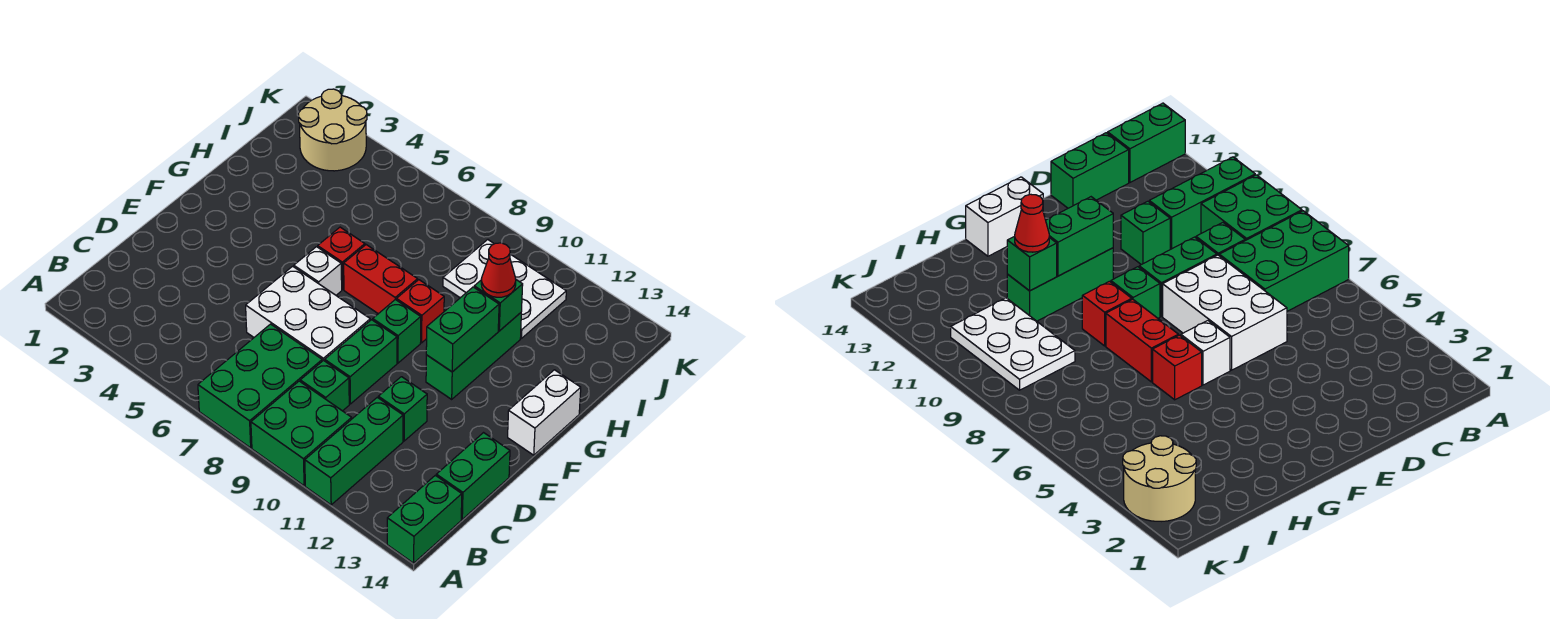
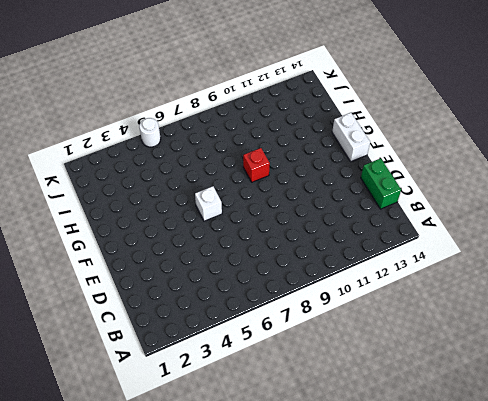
white 1x1 round brick [139,118,161,147] -> none
none -> green 2x3 brick [198,324,322,448]
none -> green 2x2 brick [251,381,352,486]
none -> green 1x3 brick [305,397,403,505]

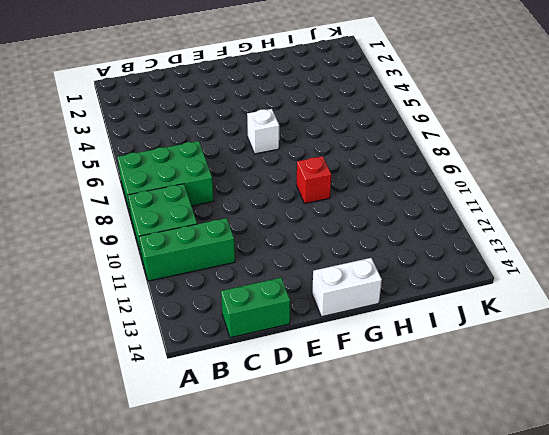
none -> green 1x2 brick [387,475,462,563]
none -> green 1x1 brick [300,360,349,411]
none -> white 2x3 brick [246,266,370,361]

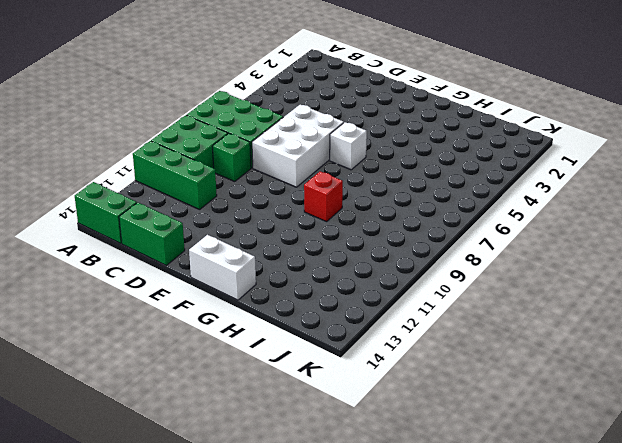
none -> green 1x2 brick [325,320,397,404]
none -> green 1x1 brick [378,377,427,441]
none -> green 1x1 brick [373,300,421,363]

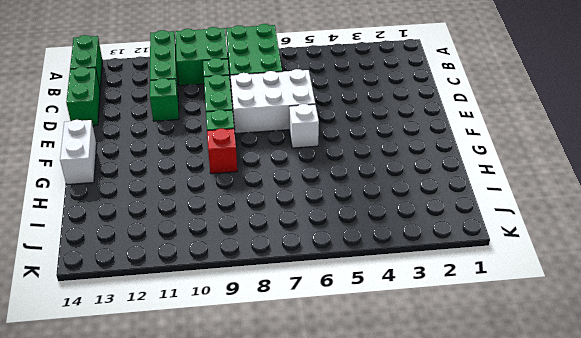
none -> green 1x3 brick [426,313,521,399]
none -> red 1x1 brick [318,227,365,289]
none -> red 1x2 brick [344,245,418,314]

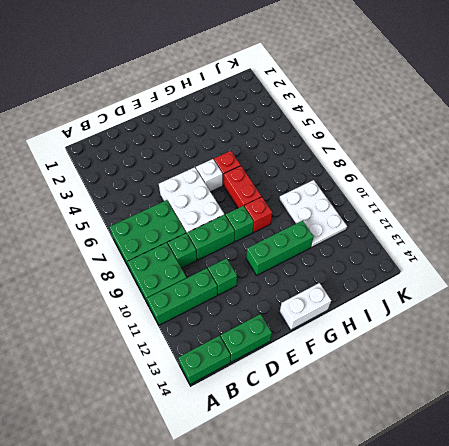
none -> tan 2x2 round brick [298,89,367,171]
none -> green 1x2 brick [426,287,499,372]
none -> green 1x1 brick [474,280,523,331]

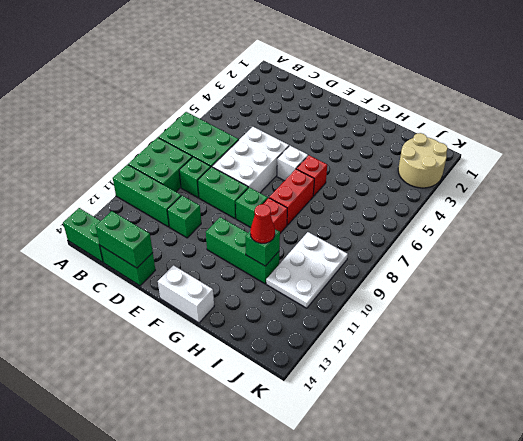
green 1x2 brick [95,211,153,268] -> green 1x2 brick moved to [426,287,499,372]

